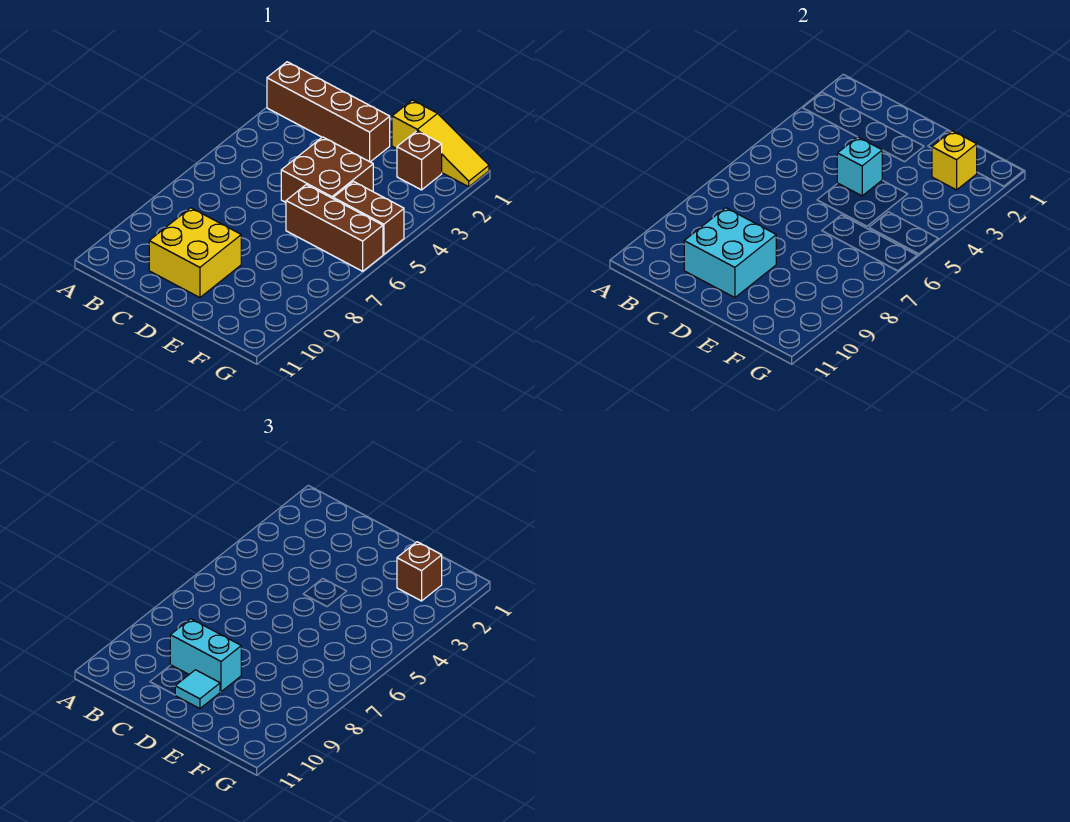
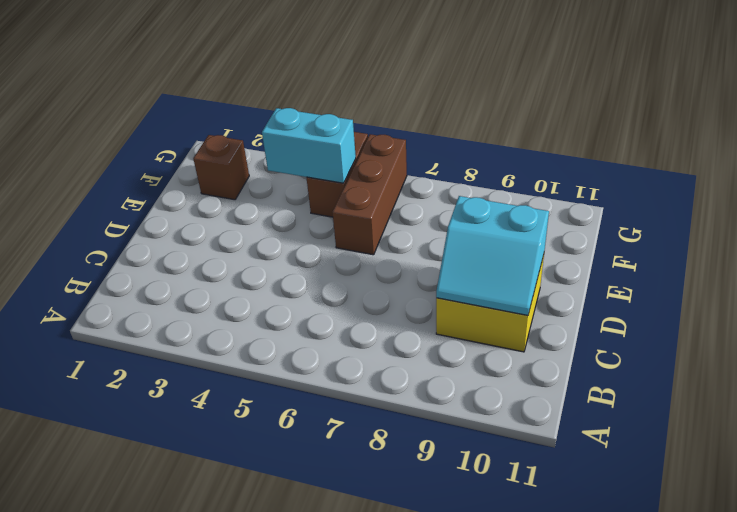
cyan 2x2 slope [436,196,549,315] -> cyan 2x2 brick [684,208,776,298]
cyan 1x2 brick [262,108,356,183] -> cyan 1x2 brick turned to [170,619,241,692]
none -> brown 1x4 brick [267,62,390,162]
none -> brown 2x2 brick [281,137,373,202]
none -> yellow 1x3 slope [392,100,489,187]

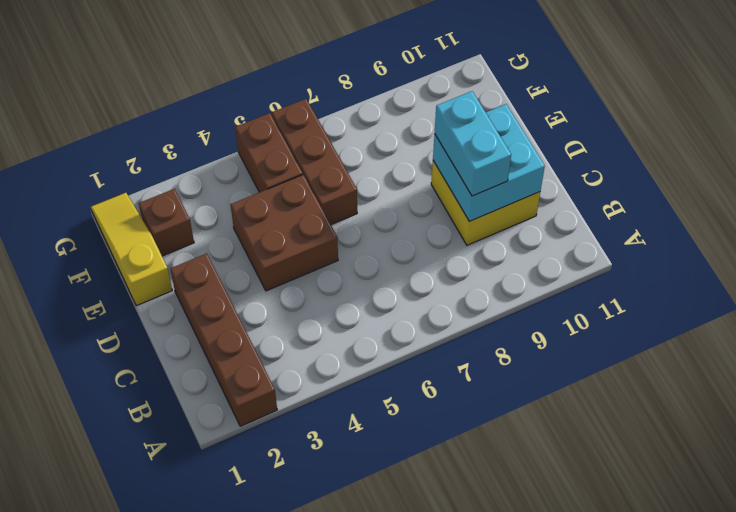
none -> cyan 1x1 brick [837,137,882,196]
none -> yellow 1x1 brick [932,131,977,190]
none -> cyan 1x1 tile [175,670,220,709]

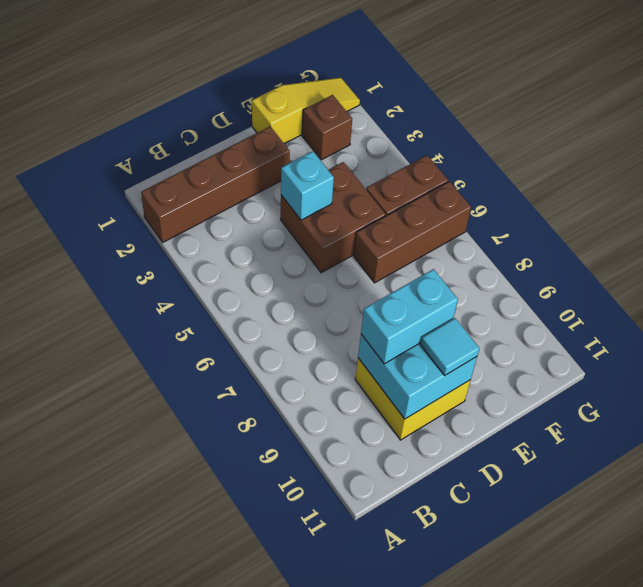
none -> yellow 1x1 brick [932,131,977,190]
none -> brown 1x1 brick [397,542,442,601]

